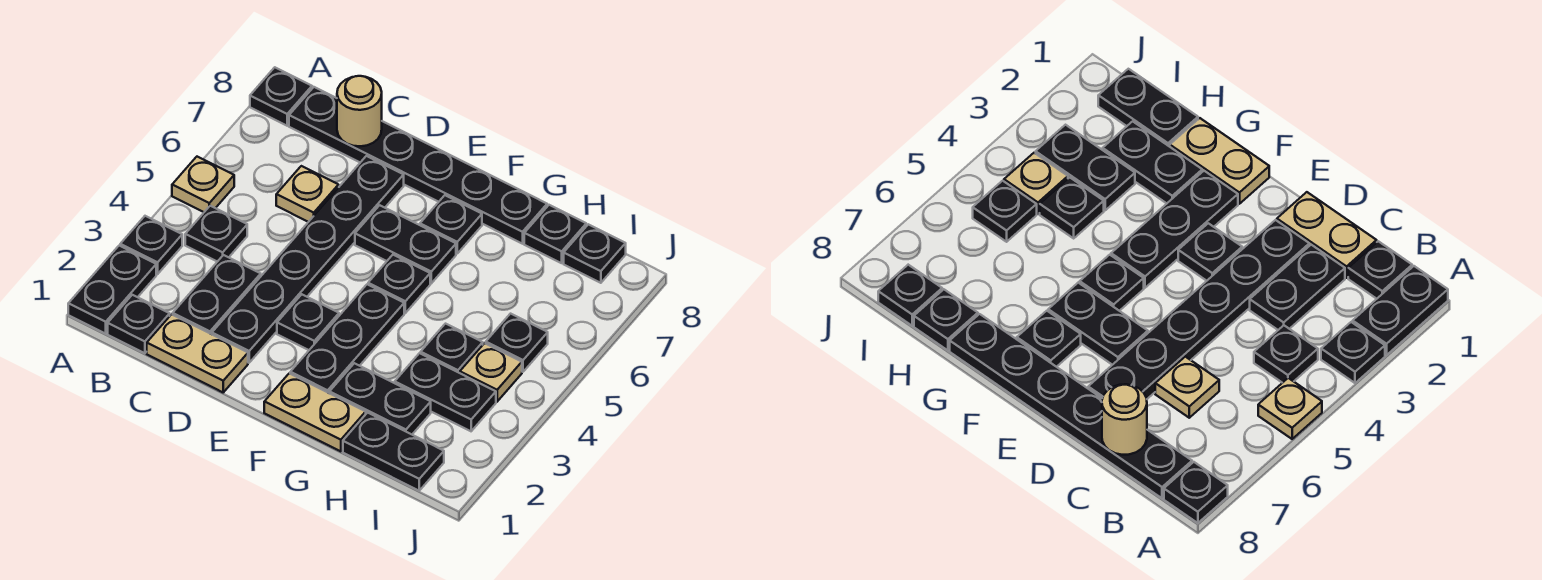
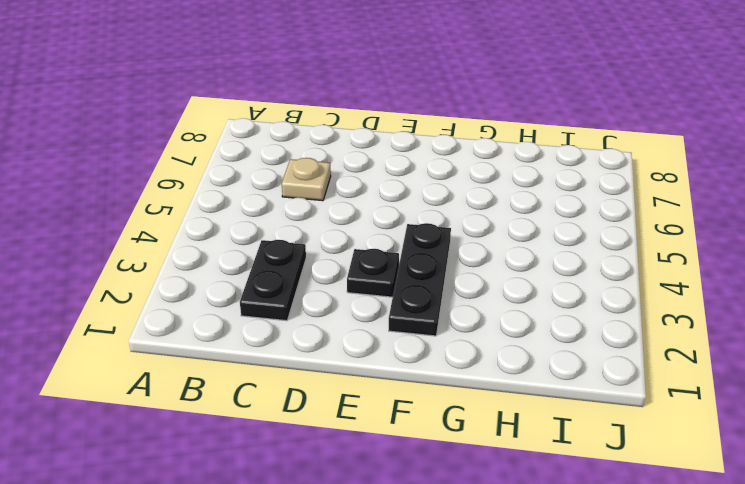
none -> black 1x2 plate [68,246,156,334]
none -> black 1x1 plate [120,216,182,274]
none -> tan 1x1 plate [172,157,234,212]

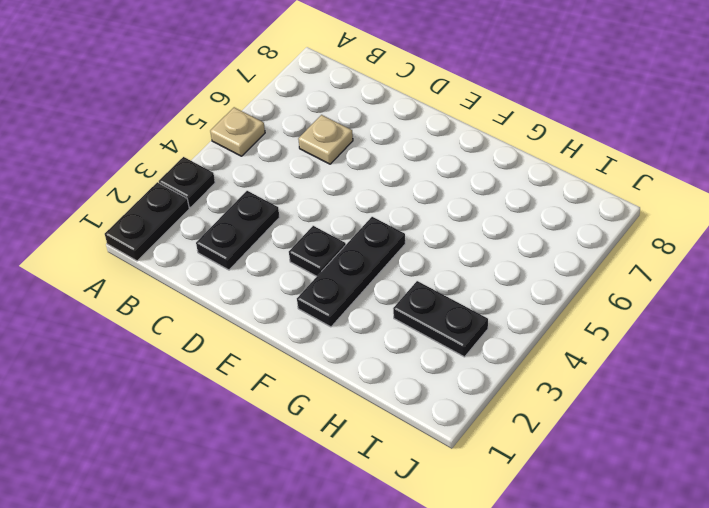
none -> black 1x1 plate [250,67,312,126]
none -> black 1x1 plate [108,295,170,353]
none -> black 1x1 plate [185,206,247,262]

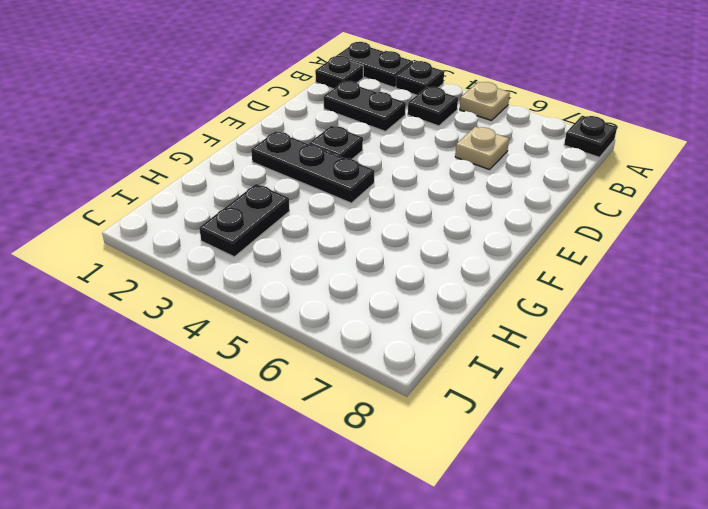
none -> black 1x6 plate [289,87,547,244]
none -> tan 1x2 plate [147,314,248,392]
none -> black 1x6 plate [212,156,404,363]

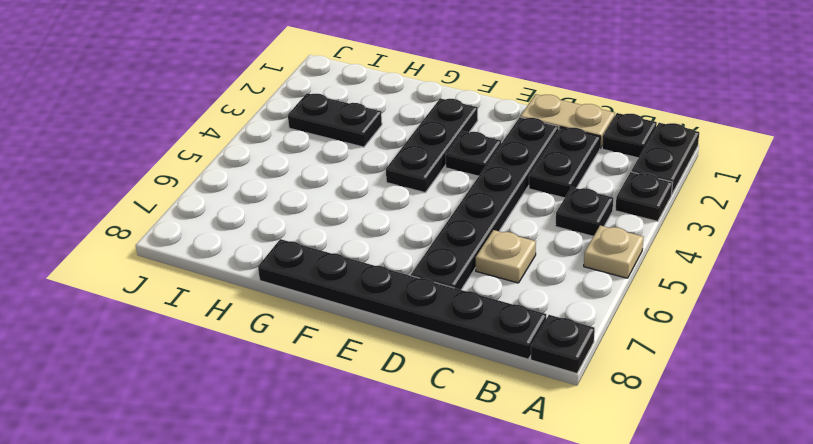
none -> black 1x2 plate [355,205,456,283]
none -> tan 1x2 plate [264,373,366,451]
none -> black 1x1 plate [368,255,430,313]

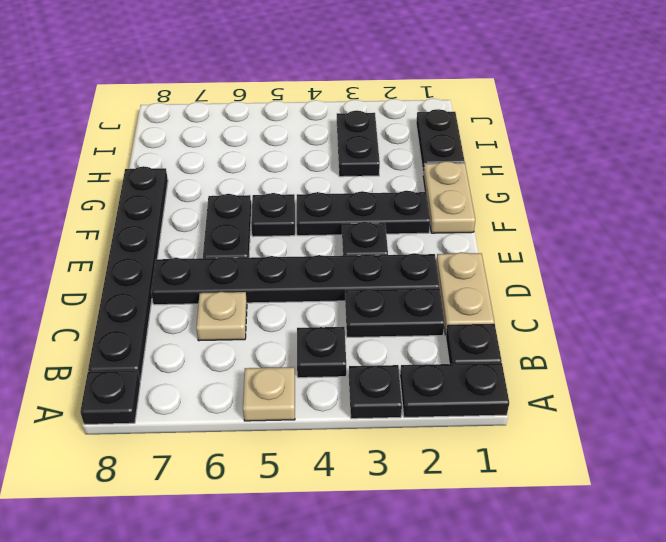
none -> black 1x1 plate [420,195,482,253]
none -> black 1x2 plate [330,363,431,434]
none -> black 1x1 plate [421,324,483,373]

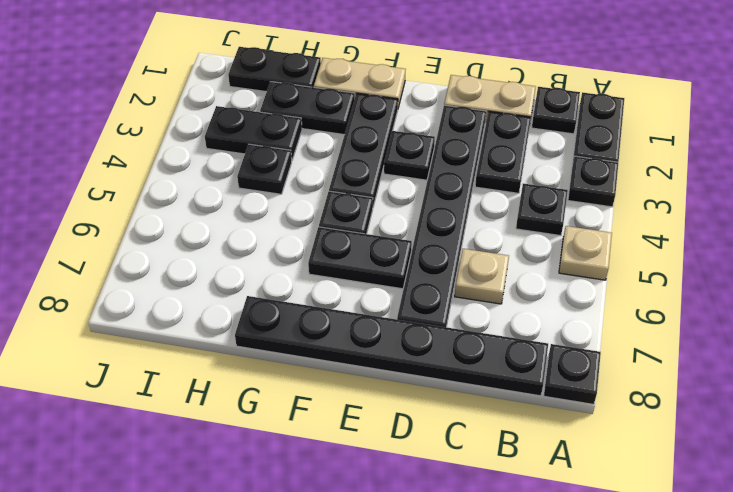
none -> black 1x1 plate [420,195,482,253]
none -> black 1x1 plate [524,205,586,263]
none -> tan 1x1 plate [460,343,522,402]

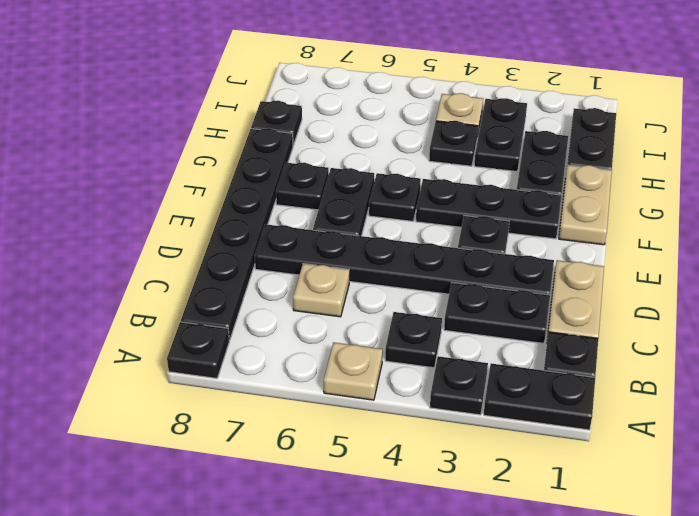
none -> black 1x1 plate [486,314,548,372]
none -> black 1x1 plate [564,224,626,283]
none -> tan 1x1 round brick [337,76,382,146]

